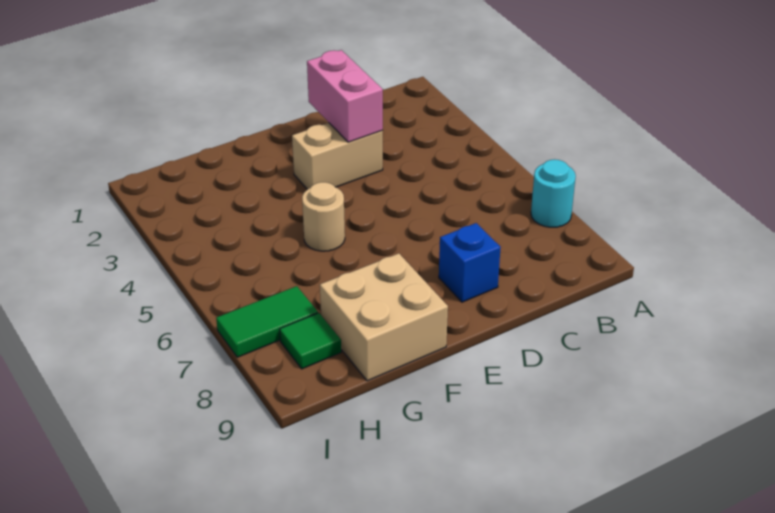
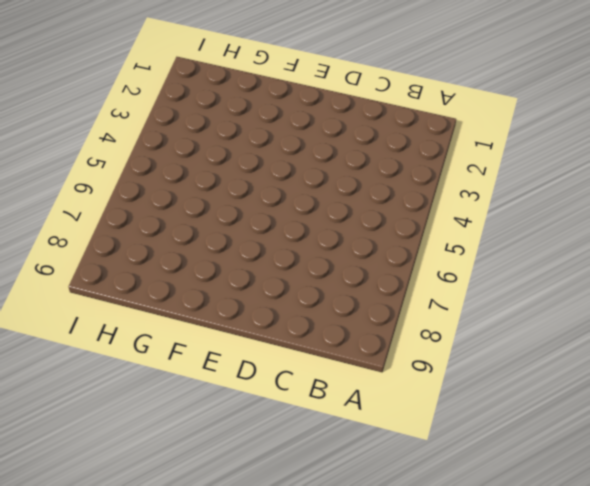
none -> cyan 1x1 round brick [531,159,576,227]
none -> tan 1x2 brick [292,123,383,189]

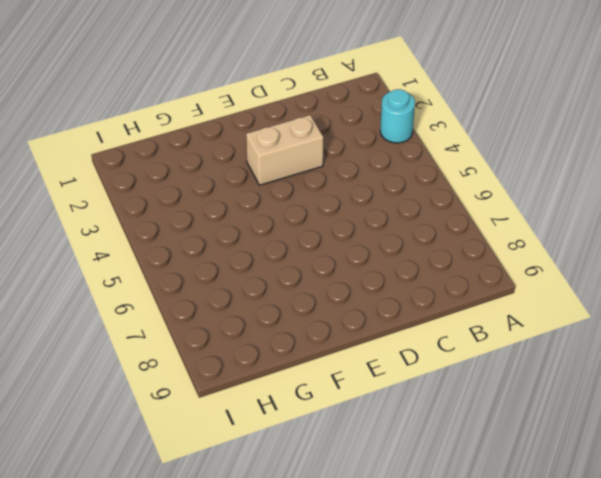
cyan 1x1 round brick [380,89,415,143] -> cyan 1x1 round brick moved to [531,159,576,227]
none -> blue 1x1 brick [439,223,501,302]
none -> tan 1x1 round brick [302,182,345,251]

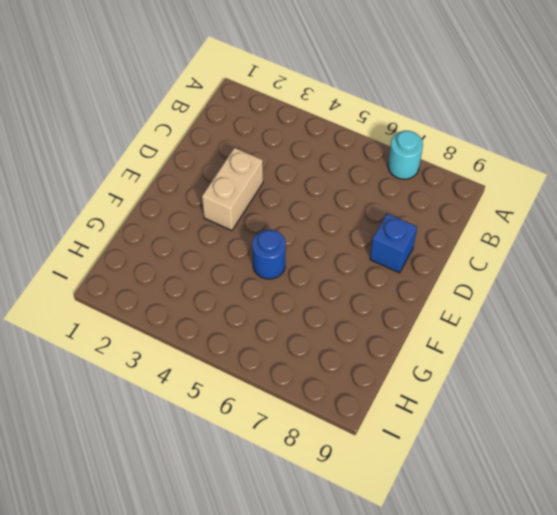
blue 1x1 round brick [252,230,286,279] -> tan 1x1 round brick [302,182,345,251]
none -> tan 2x2 brick [320,253,448,381]
none -> green 1x2 tile [216,286,318,357]

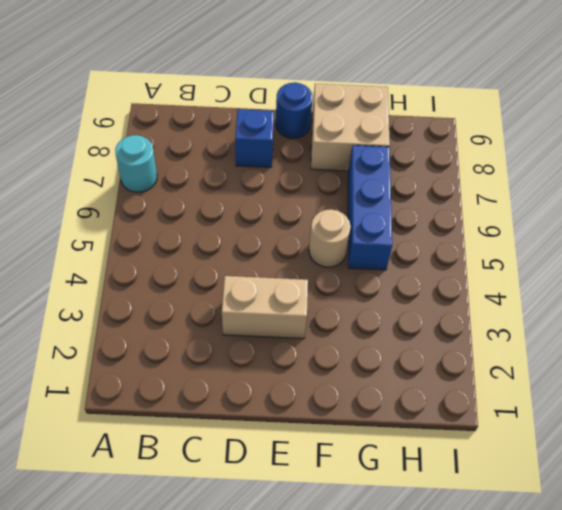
blue 1x1 round brick [276,82,313,139] -> none
blue 1x3 brick [348,145,392,270] -> none
none -> green 1x2 tile [216,286,318,357]
none -> green 1x1 tile [280,313,341,369]

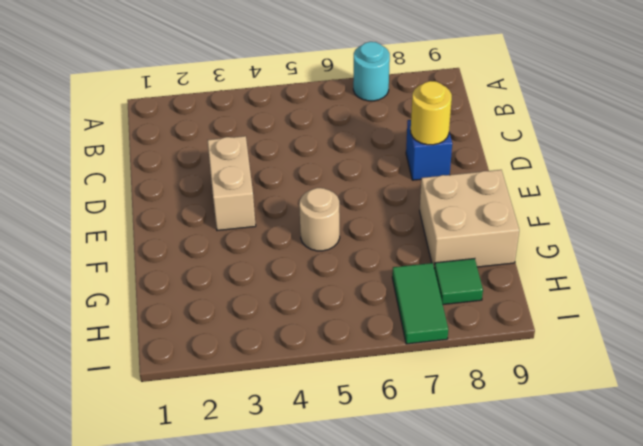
yellow 1x1 round brick [411,81,452,145] -> none
none -> pink 1x2 brick [307,50,383,142]

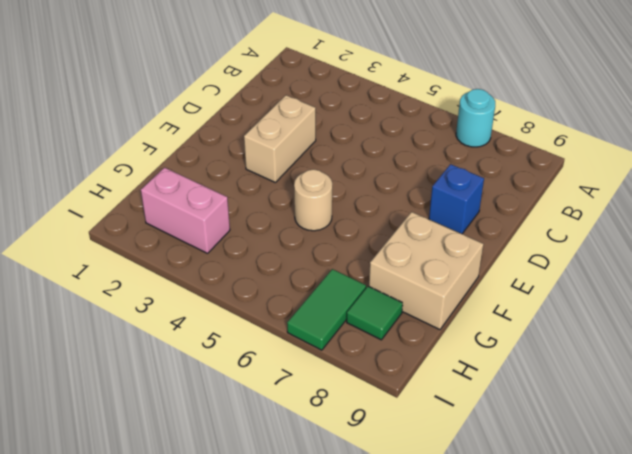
pink 1x2 brick [141,168,230,253] -> pink 1x2 brick moved to [307,50,383,142]

